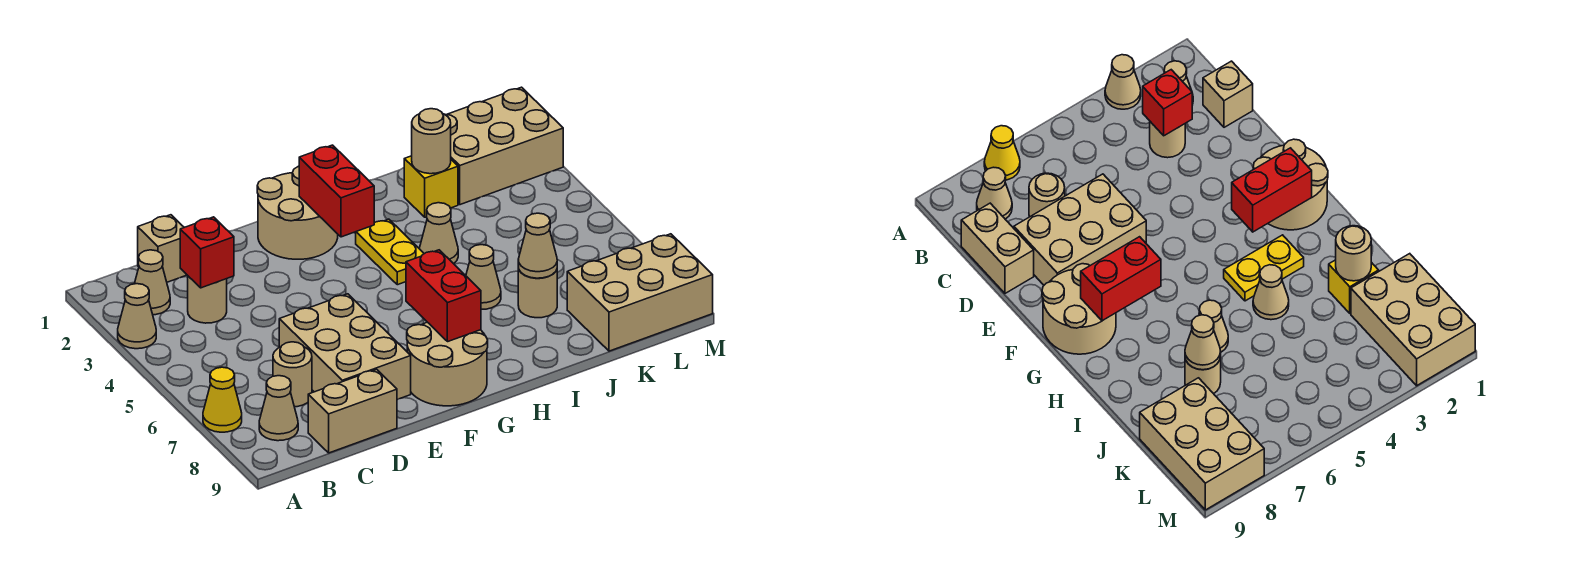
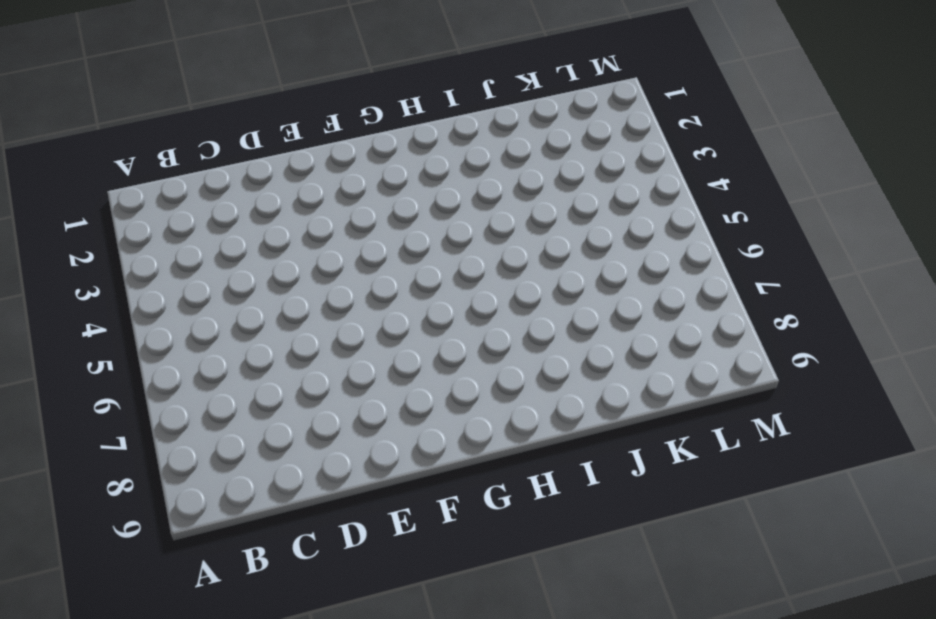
none -> tan 1x1 cone [118,284,156,349]
none -> yellow 1x1 cone [203,367,242,432]
none -> tan 1x1 cone [134,250,170,315]

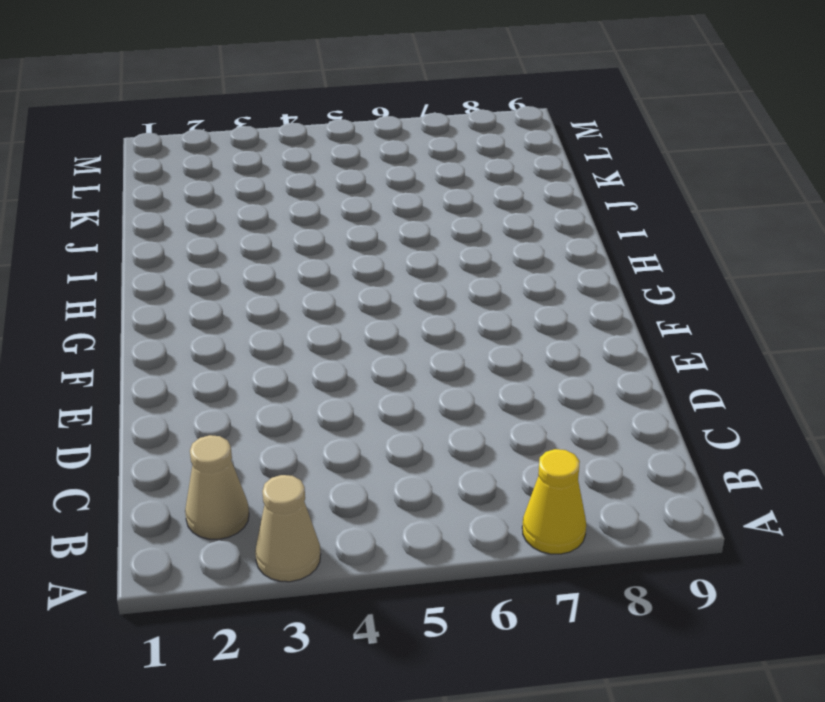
none -> tan 1x1 cone [259,376,298,441]
none -> tan 1x1 brick [138,215,187,282]
none -> tan 1x1 round brick [188,276,227,323]

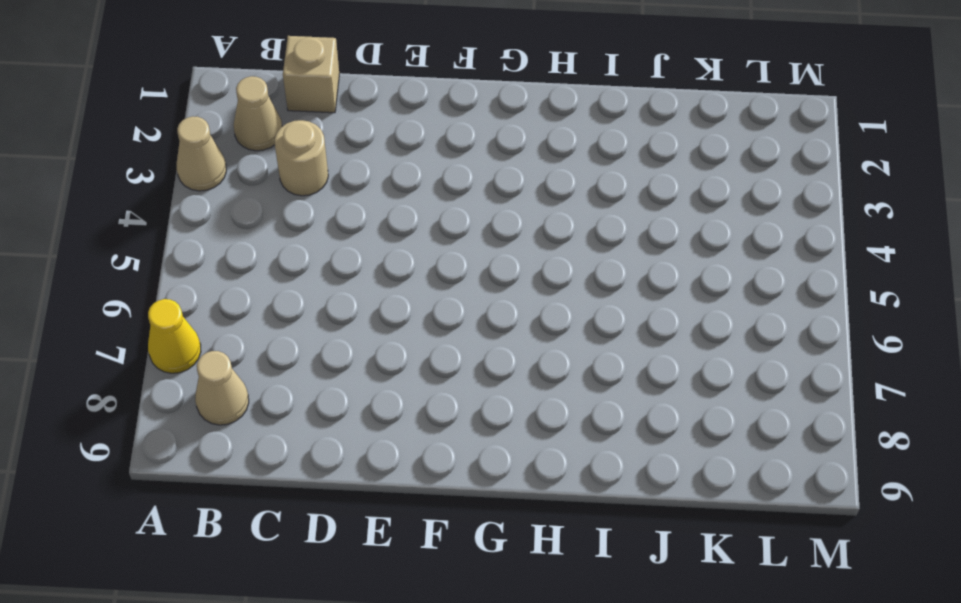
none -> tan 1x1 round brick [273,342,312,407]
none -> tan 1x2 brick [308,369,397,453]
none -> tan 2x3 brick [279,294,411,400]

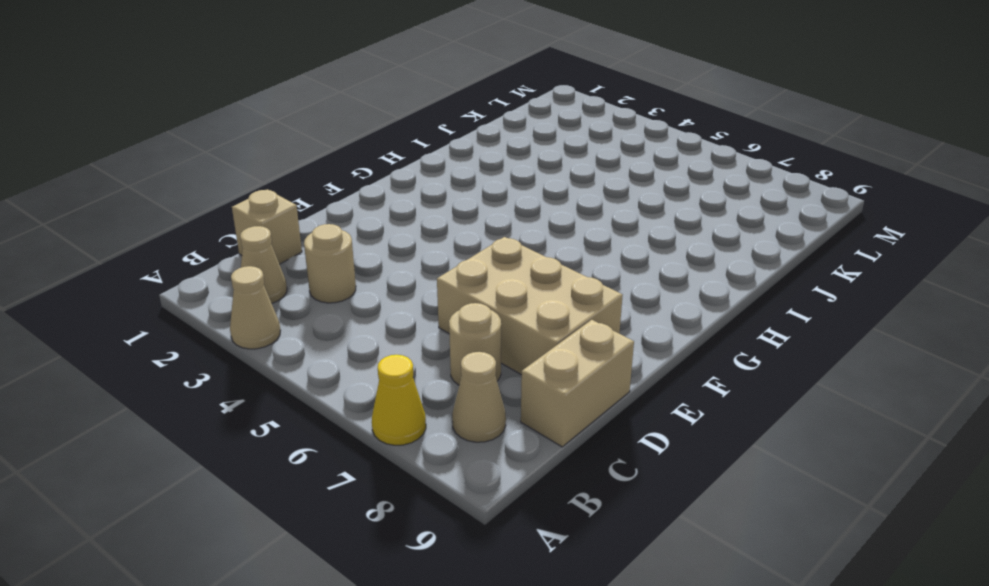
none -> tan 2x2 round brick [257,166,338,259]
none -> tan 2x2 round brick [407,322,488,406]
none -> yellow 1x2 plate [356,219,424,285]

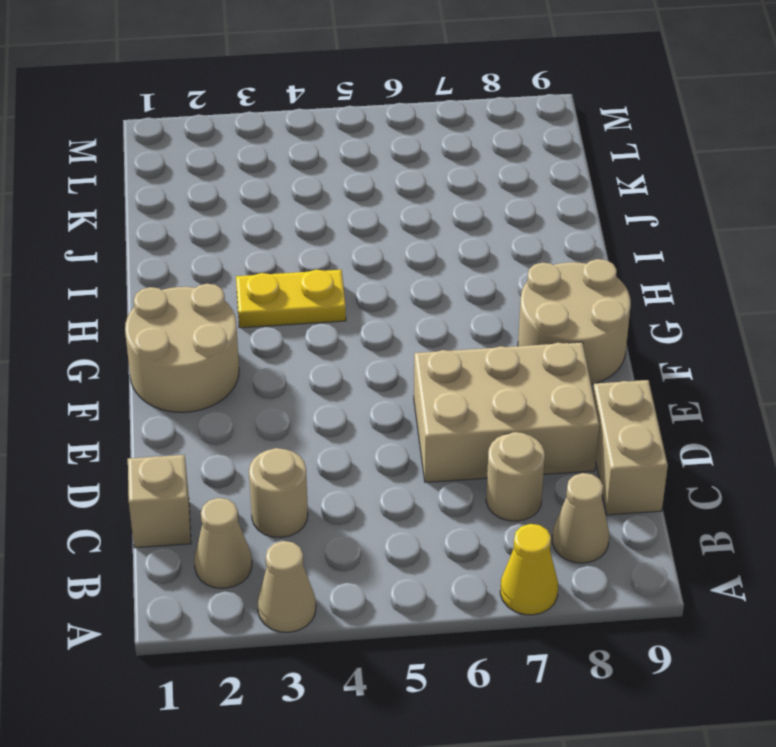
none -> tan 1x1 cone [419,203,458,264]
none -> tan 1x1 cone [466,245,501,310]
none -> yellow 1x1 brick [404,156,458,217]

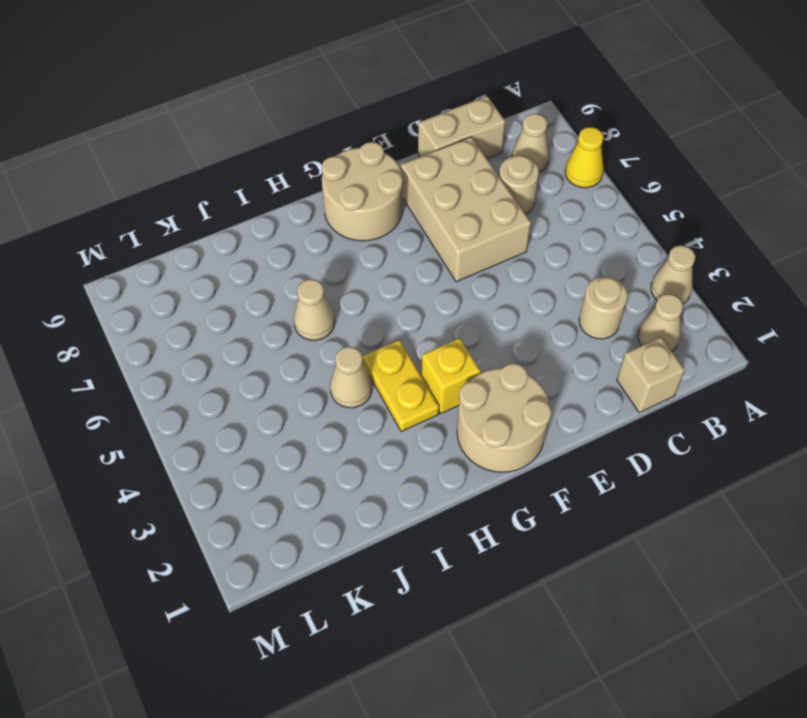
yellow 1x1 brick [421,338,481,413] -> yellow 1x1 brick moved to [404,156,458,217]
none -> tan 1x1 round brick [518,267,557,318]
none -> tan 2x3 brick [446,87,563,205]
none -> tan 2x3 brick [567,234,713,351]

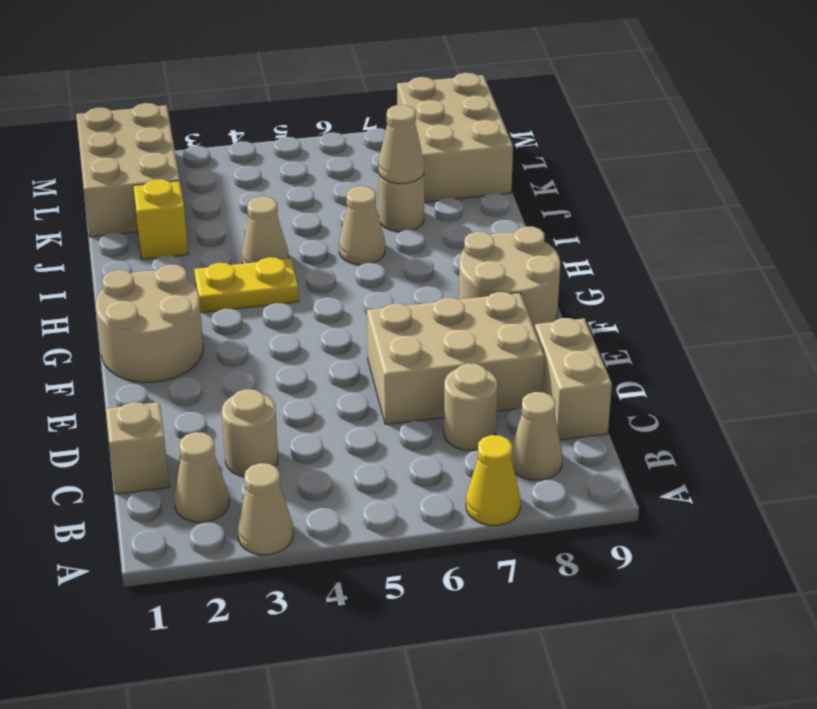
none -> red 1x1 brick [180,217,234,288]
none -> red 1x2 brick [299,145,374,237]
none -> red 1x2 brick [406,250,481,342]

